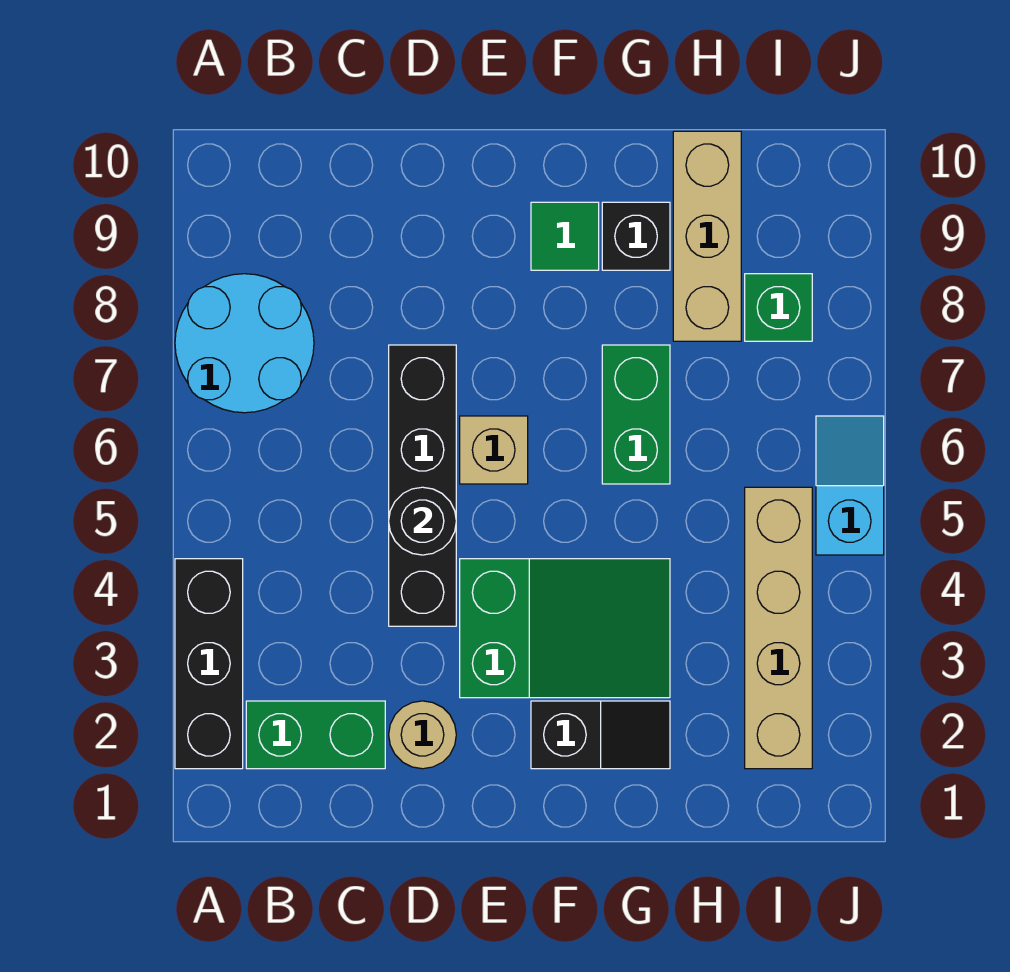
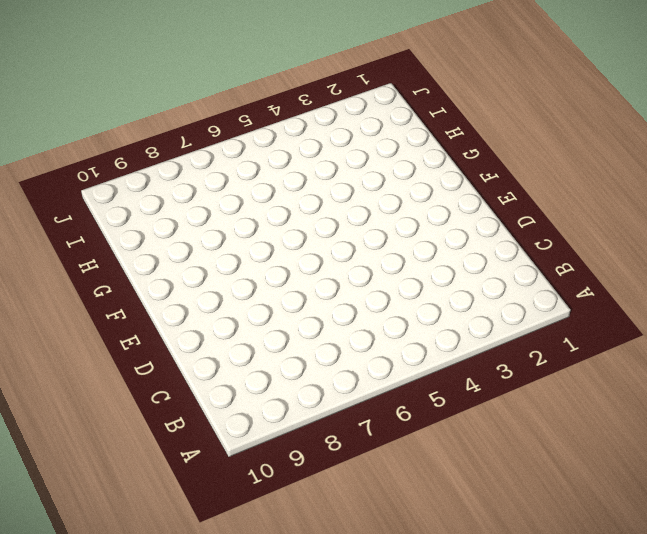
none -> black 1x3 brick [175,559,243,769]
none -> cyan 2x2 round brick [175,274,314,413]
none -> green 1x2 brick [246,701,385,769]

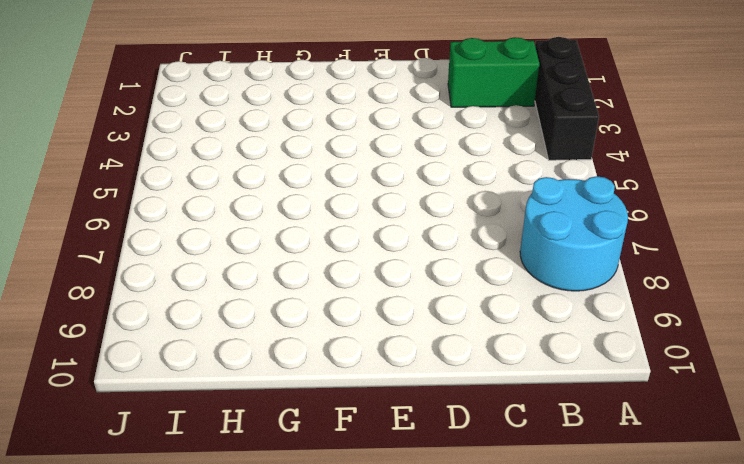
none -> tan 1x1 round brick [389,701,456,769]
none -> black 1x4 brick [389,345,456,626]
none -> green 2x3 slope [460,559,670,698]

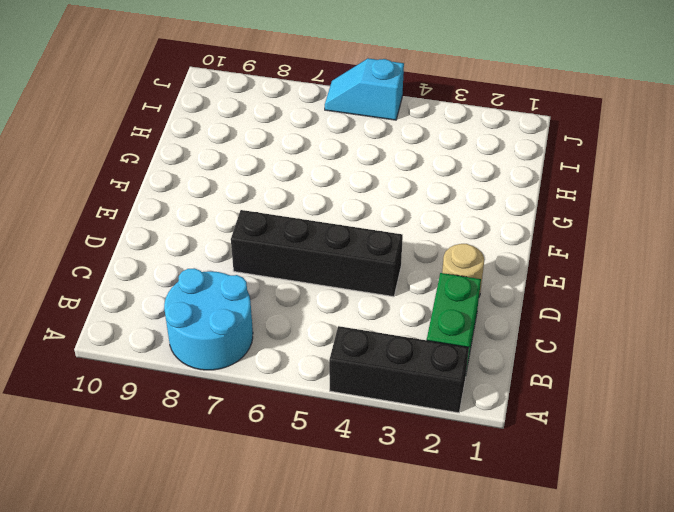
none -> green 2x3 slope [460,559,670,698]
none -> tan 1x1 brick [460,416,528,484]
none -> black 1x2 slope [531,701,670,769]

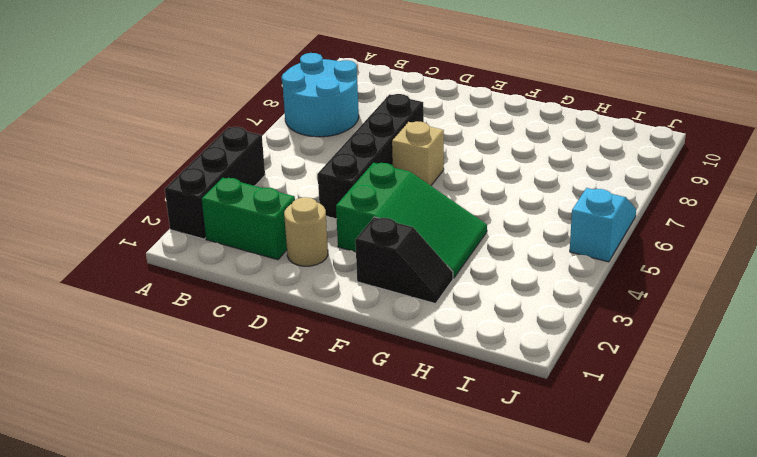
none -> green 1x1 tile [531,202,599,270]
none -> green 1x2 brick [602,345,670,484]
none -> black 1x1 brick [602,202,670,270]

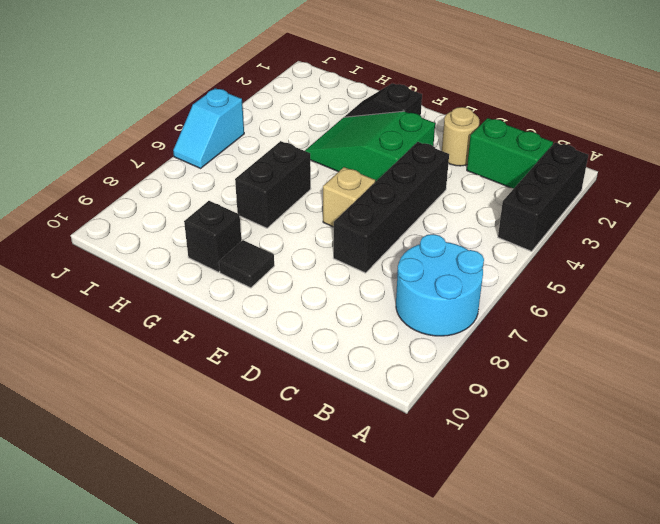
black 1x1 tile [219,240,274,288] -> green 1x1 tile [531,202,599,270]
black 1x2 brick [235,141,311,228] -> green 1x2 brick [602,345,670,484]
none -> tan 1x3 brick [673,131,741,341]
none -> tan 1x4 brick [745,487,812,769]
none -> green 1x1 brick [745,274,812,341]

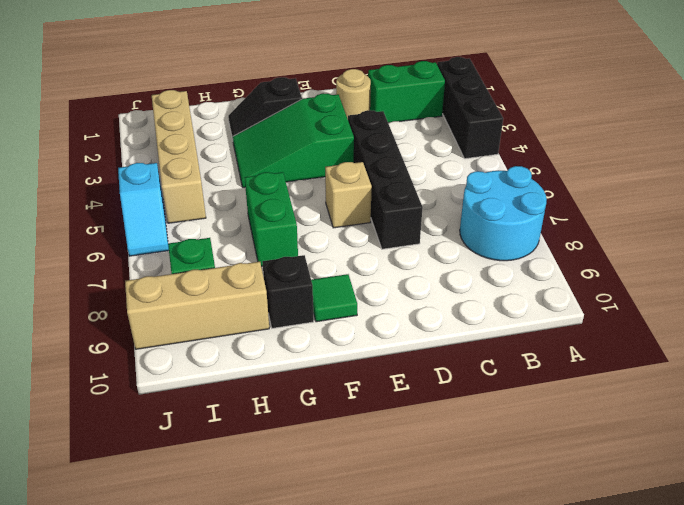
tan 1x3 brick [125,262,269,349] -> tan 1x3 brick turned to [673,131,741,341]
none -> black 1x1 round brick [389,487,456,555]

